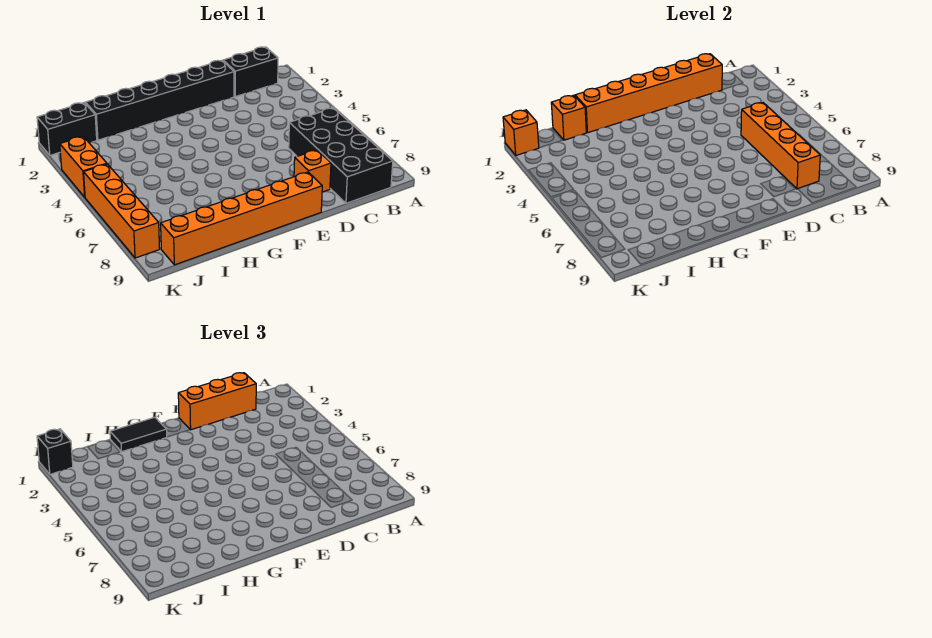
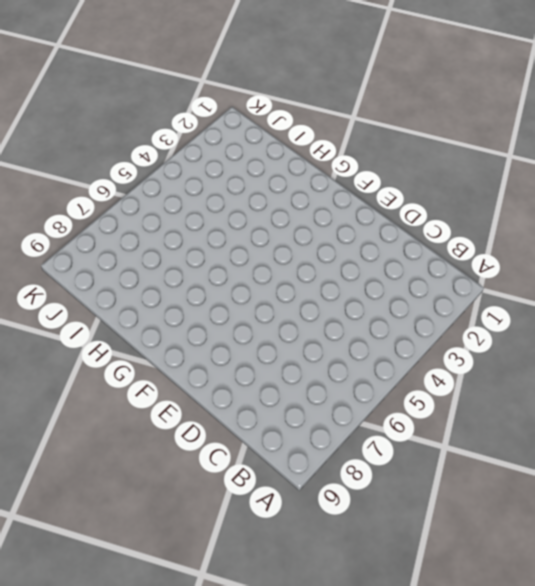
none -> black 1x2 brick [223,47,278,97]
none -> black 2x4 brick [289,108,393,203]
none -> black 1x6 brick [85,60,234,140]

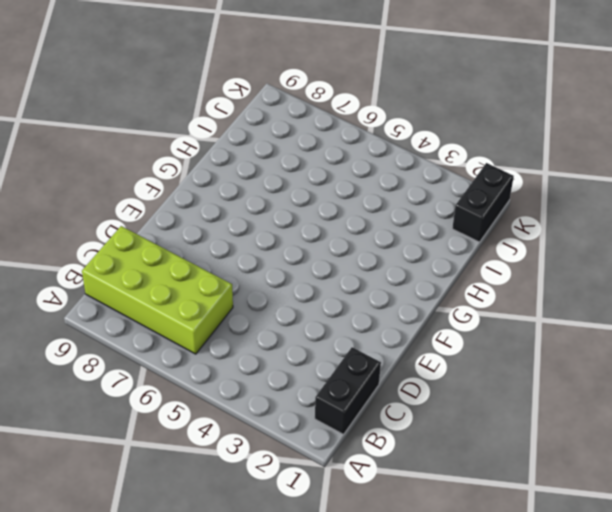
lime 2x4 brick [82,226,233,354] -> black 2x4 brick [289,108,393,203]
none -> black 1x6 brick [85,60,234,140]
none -> orange 1x1 brick [294,150,331,192]
none -> orange 1x6 brick [161,172,322,265]

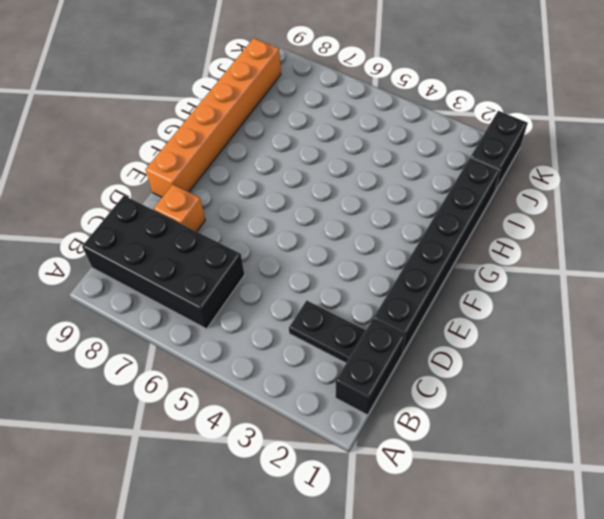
black 1x2 plate [289,300,366,363] -> none
none -> orange 1x2 brick [60,136,107,197]
none -> orange 1x4 brick [84,164,160,258]
none -> orange 1x6 brick [575,54,722,133]

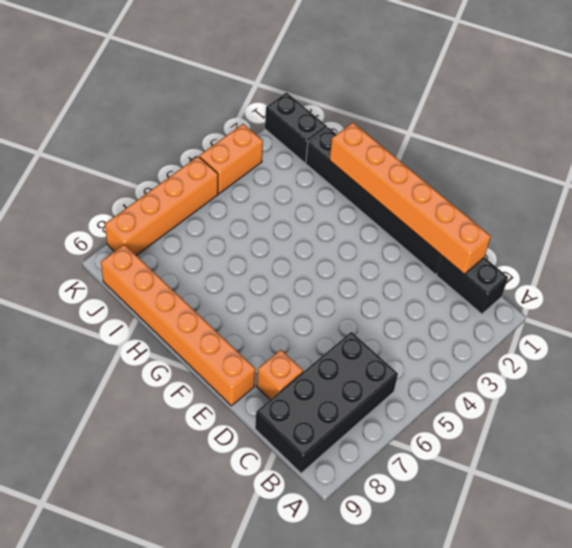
none -> orange 1x4 brick [741,103,820,189]
none -> orange 1x1 brick [551,95,586,140]
none -> orange 1x1 brick [503,110,539,155]

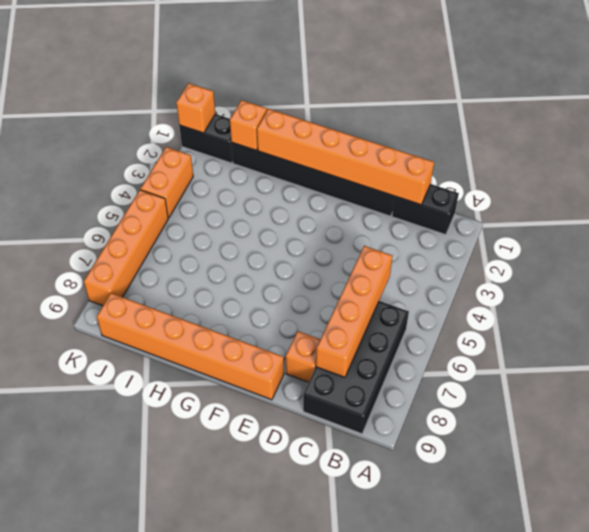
none -> orange 1x3 brick [178,373,256,430]
none -> black 1x2 tile [110,417,167,452]
none -> black 1x1 brick [37,429,73,474]

